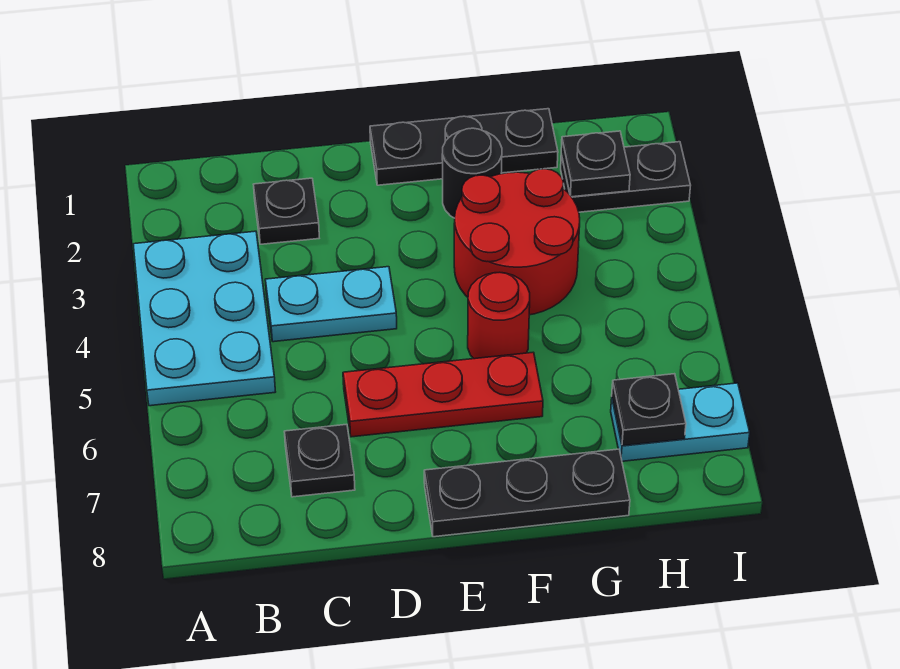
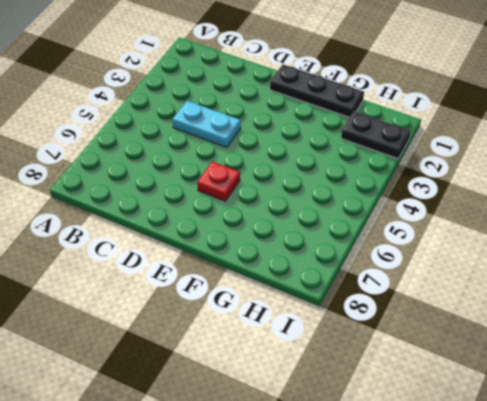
red 1x1 plate [197,162,240,201] -> red 1x3 plate [343,352,543,437]
none -> cyan 2x3 plate [133,231,275,406]
none -> black 1x1 plate [253,178,319,244]
none -> black 1x1 plate [284,424,355,497]

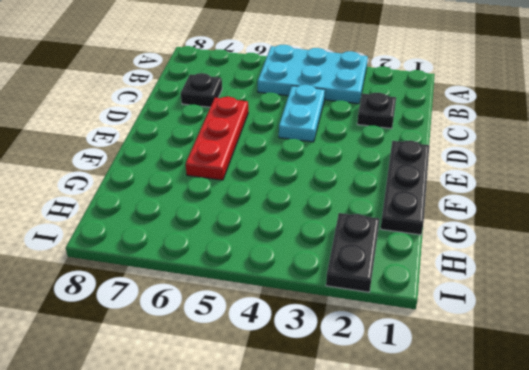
none -> black 1x3 plate [424,449,630,537]
none -> black 1x1 round brick [442,128,502,218]
none -> red 2x2 round brick [454,169,580,315]

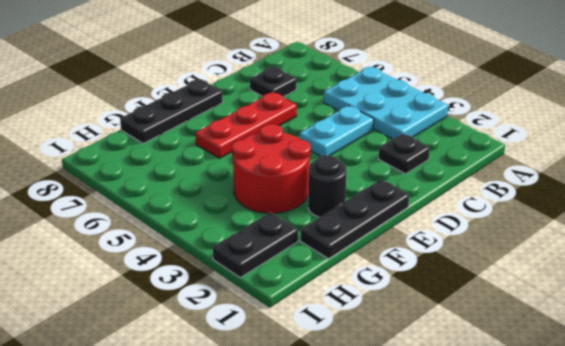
none -> red 1x1 round brick [468,272,530,359]
none -> cyan 1x2 plate [611,383,750,461]
none -> black 1x1 plate [561,131,630,197]

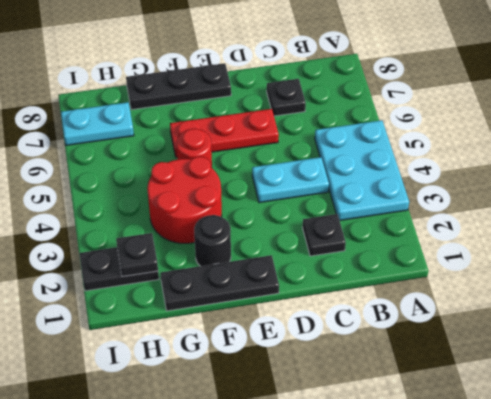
none -> black 1x1 plate [612,374,686,446]

